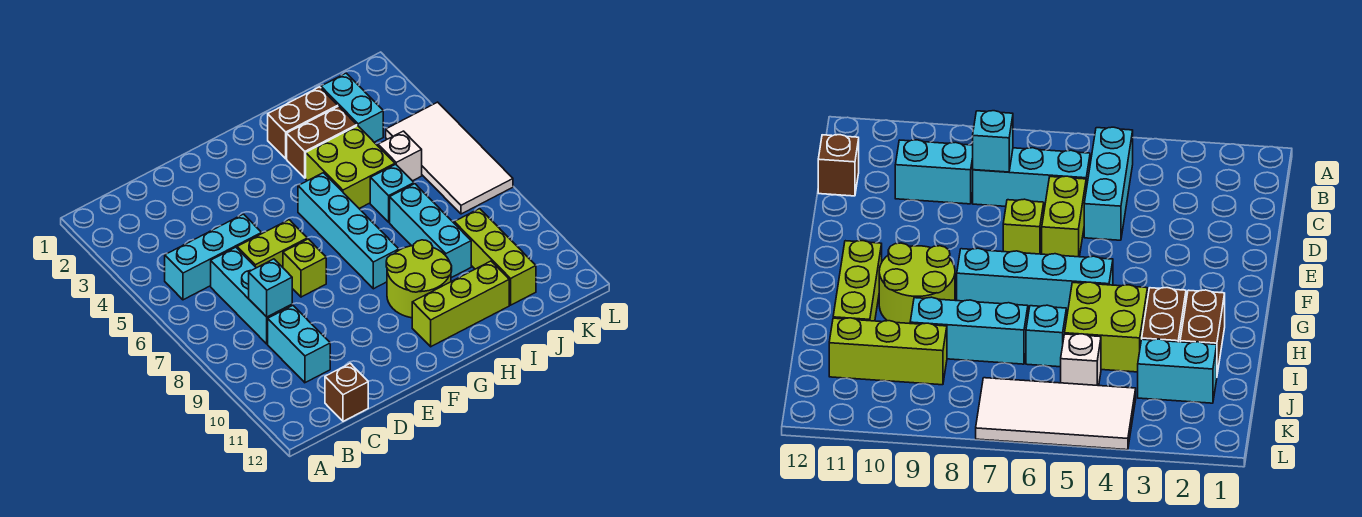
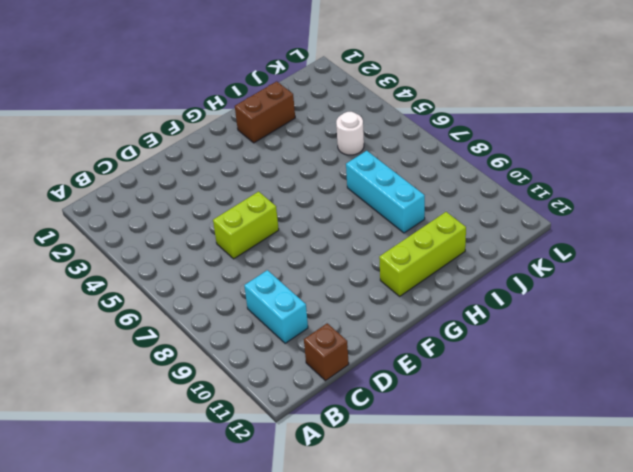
white 1x1 round brick [336,112,364,155] -> white 1x1 brick [378,131,422,181]
none -> cyan 1x3 brick [165,214,262,300]
none -> cyan 1x3 brick [211,247,292,344]
none -> lime 1x1 brick [283,239,326,297]

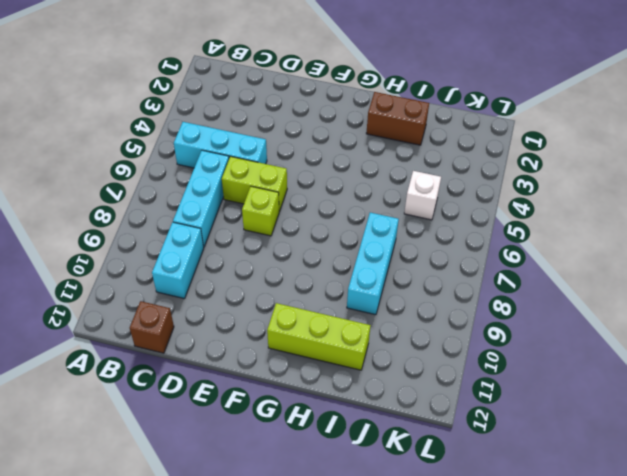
none -> cyan 1x4 brick [298,173,399,289]
none -> lime 2x2 round brick [386,240,452,318]
none -> brown 1x2 brick [287,106,357,178]

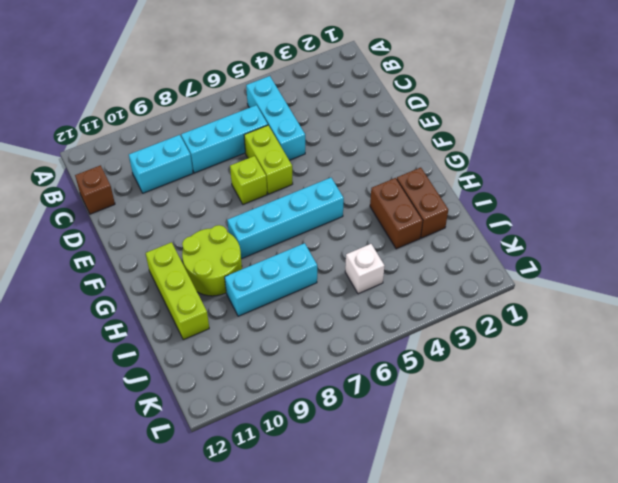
none -> lime 2x2 brick [306,126,395,208]
none -> cyan 1x1 brick [370,164,414,222]
none -> cyan 1x2 brick [321,73,383,142]

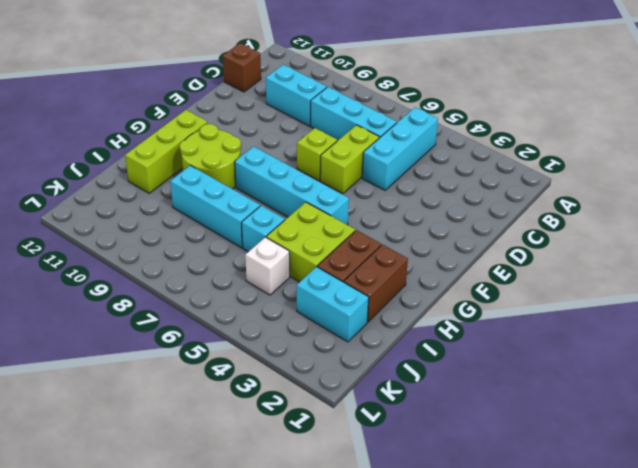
none -> lime 1x3 brick [454,209,536,305]
none -> white 2x4 tile [386,102,513,214]
none -> cyan 1x1 brick [249,259,292,317]

